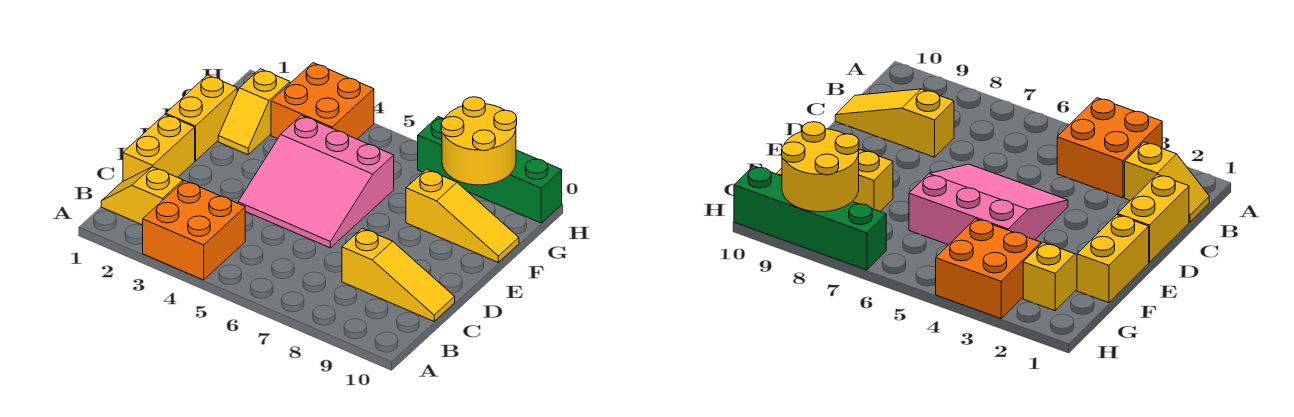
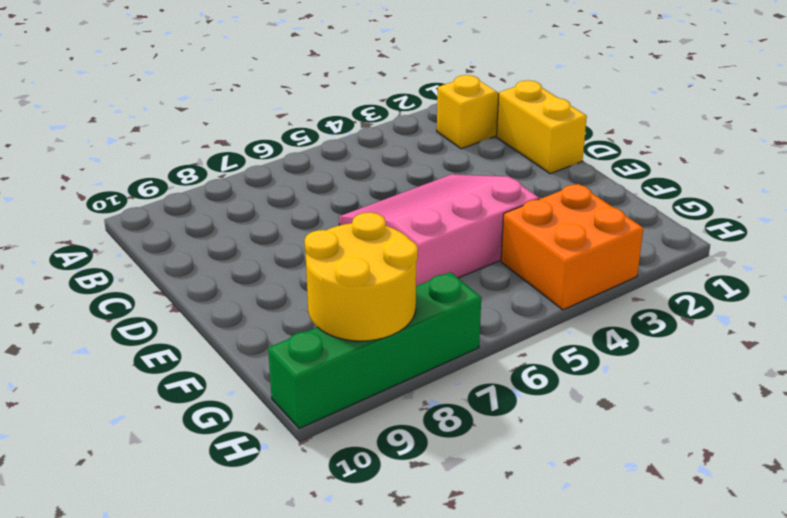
none -> orange 2x2 brick [143,181,245,280]
none -> yellow 1x3 slope [342,228,455,321]

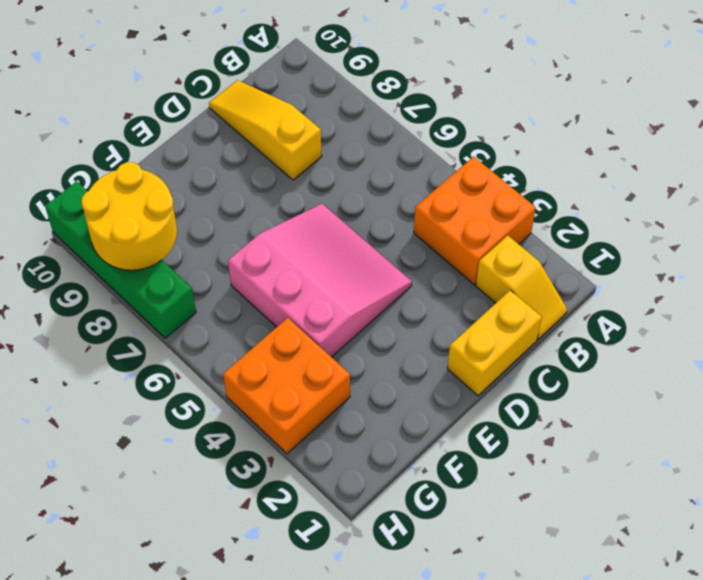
none -> yellow 1x2 brick [166,75,237,161]
none -> yellow 1x2 slope [218,69,290,155]

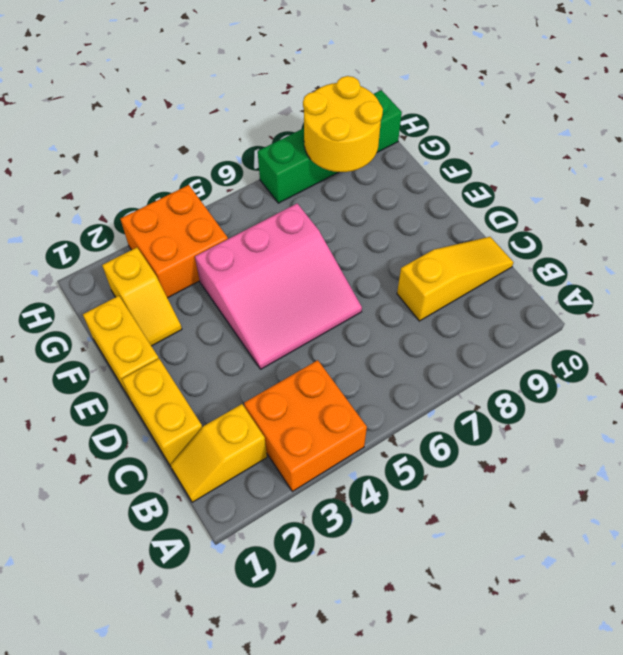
none -> yellow 1x3 slope [406,169,519,262]

